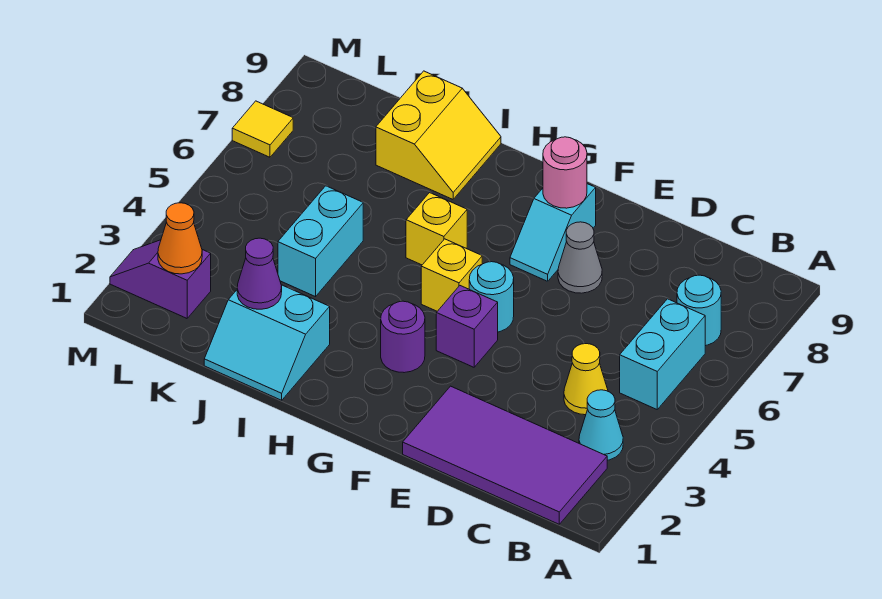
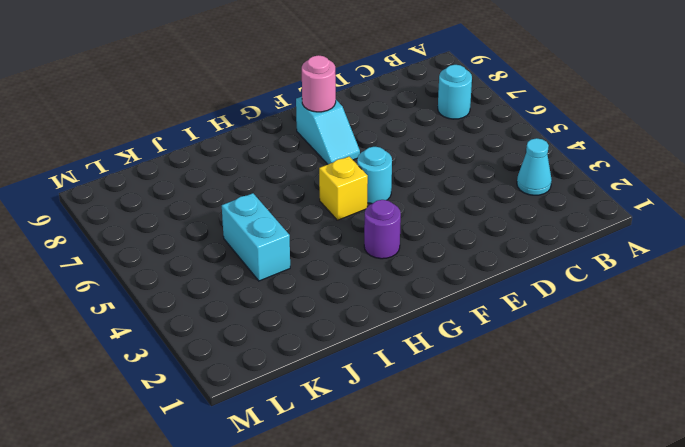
none -> purple 2x4 tile [403,386,607,524]
none -> cyan 1x2 brick [620,299,705,409]
none -> yellow 1x1 cone [564,344,608,415]

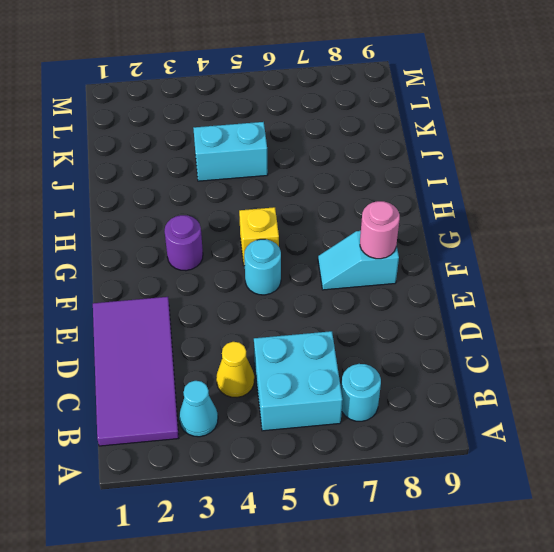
cyan 2x2 brick [254,331,343,431] -> cyan 1x2 brick [620,299,705,409]
none -> grey 1x1 cone [558,222,602,293]
none -> purple 1x1 brick [436,286,498,367]
none -> yellow 1x1 brick [406,193,467,265]

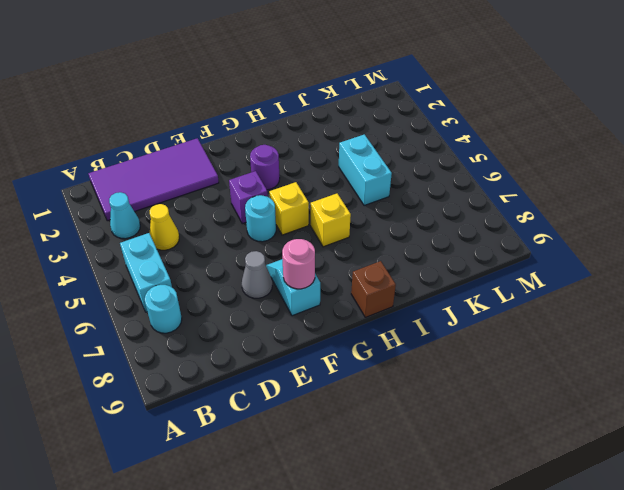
brown 1x1 brick [351,261,396,317] -> none
none -> cyan 2x2 slope [204,285,330,400]
none -> yellow 2x2 slope [376,71,501,199]
none -> purple 1x2 slope [110,240,211,318]

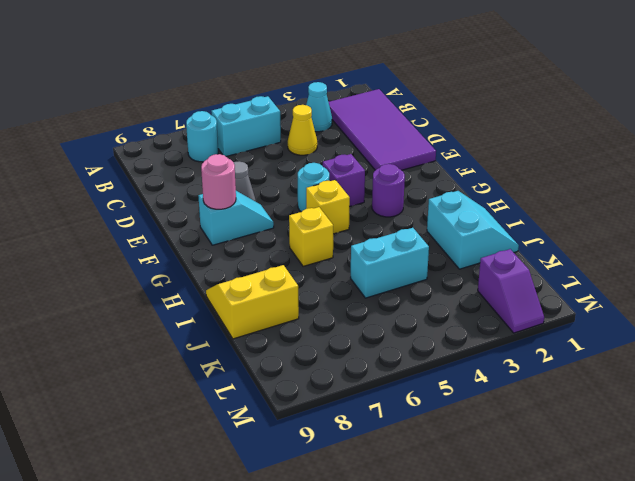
none -> yellow 1x1 tile [232,101,293,157]
none -> purple 1x1 cone [237,238,282,309]
none -> orange 1x1 cone [158,203,202,274]

